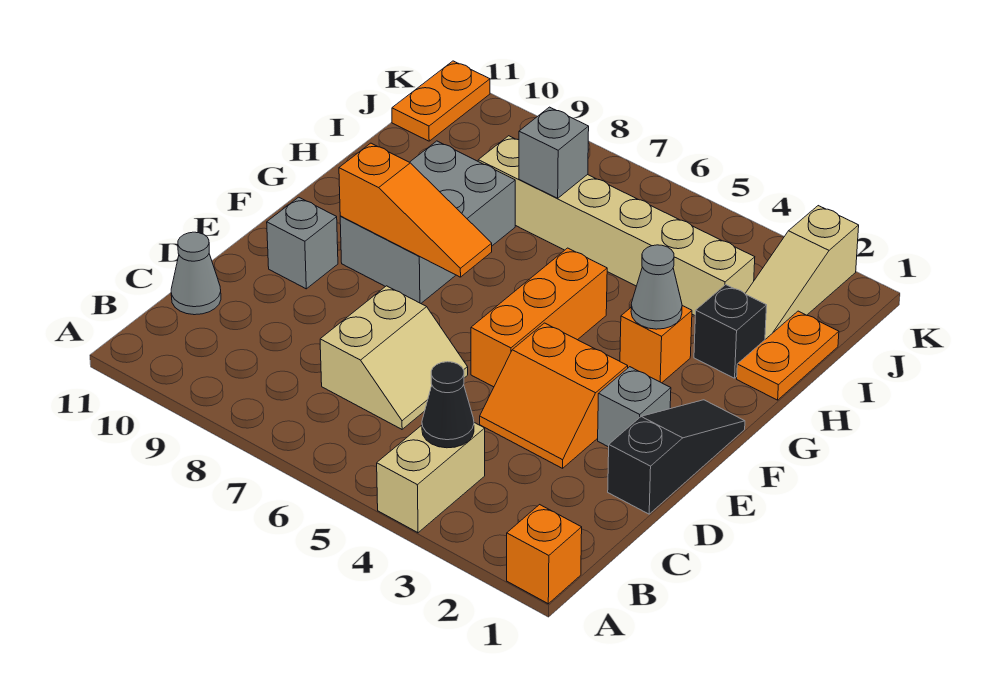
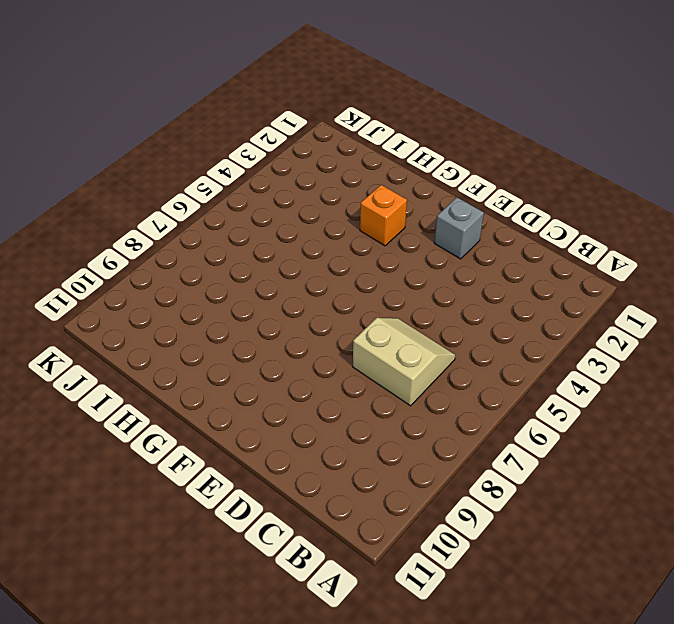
none -> orange 1x1 brick [507,505,582,604]
none -> tan 1x2 brick [377,423,485,533]
none -> grey 1x1 cone [171,232,221,315]

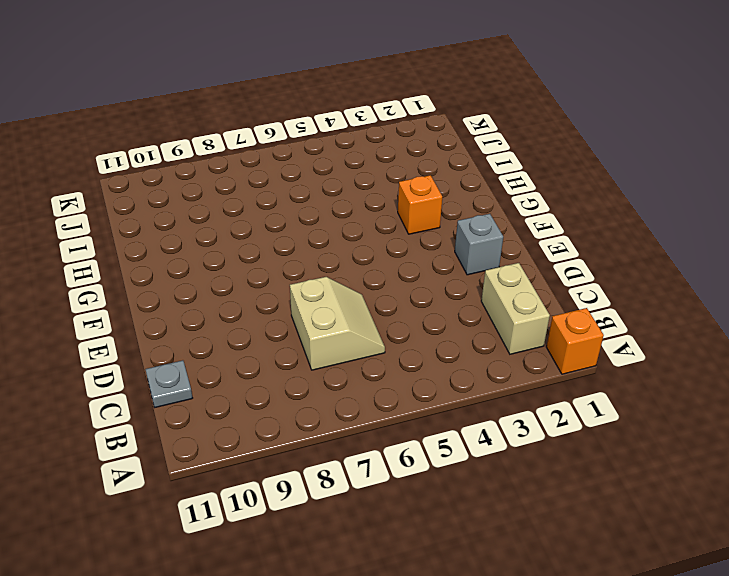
tan 1x2 brick [481,263,550,354] -> tan 1x2 brick moved to [377,423,485,533]
grey 1x1 plate [146,360,192,407] -> grey 1x1 cone [171,232,221,315]
none -> black 1x3 slope [608,400,745,514]
none -> orange 2x2 slope [480,323,628,468]
none -> orange 1x3 brick [471,248,607,387]

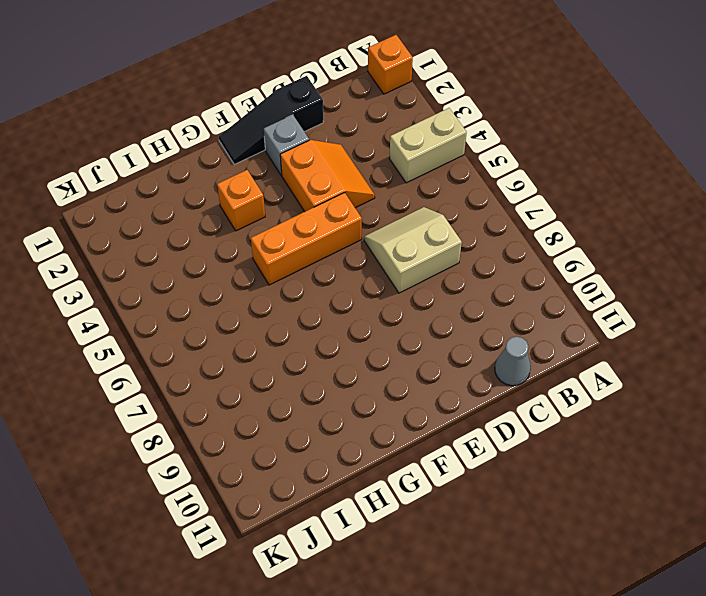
none -> grey 1x1 brick [267,197,338,289]
none -> grey 2x3 brick [340,141,515,303]
none -> orange 1x2 plate [737,311,839,400]

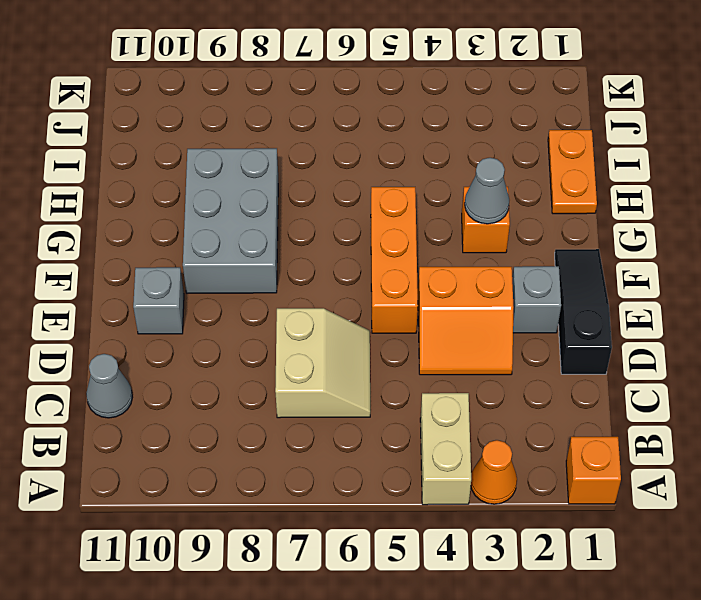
orange 1x1 cone [471,440,517,504] -> none
none -> black 1x1 brick [694,285,767,378]
none -> tan 1x3 slope [745,206,859,339]
none -> tan 1x6 brick [478,136,755,315]

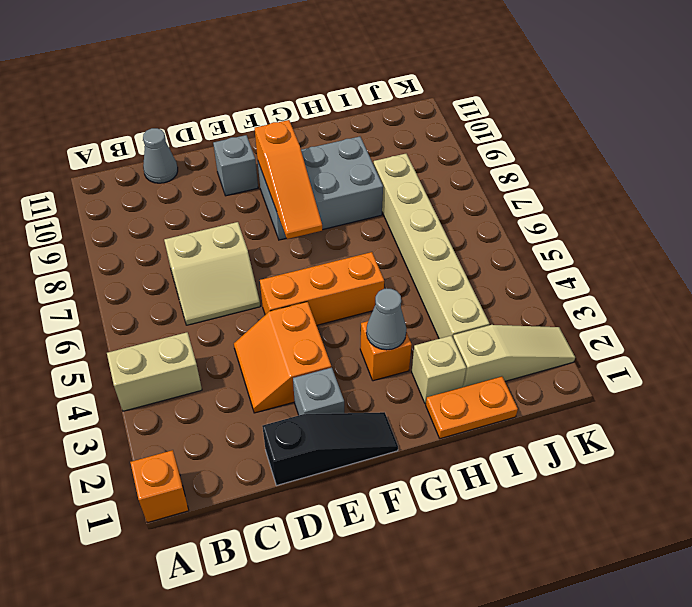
tan 1x1 brick [412,336,466,404] -> black 1x1 brick [694,285,767,378]
tan 1x3 slope [453,325,575,387] -> tan 1x3 slope turned to [745,206,859,339]
none -> orange 1x2 plate [392,61,490,141]
none -> black 1x1 cone [422,362,474,448]
none -> grey 1x1 brick [519,107,589,198]

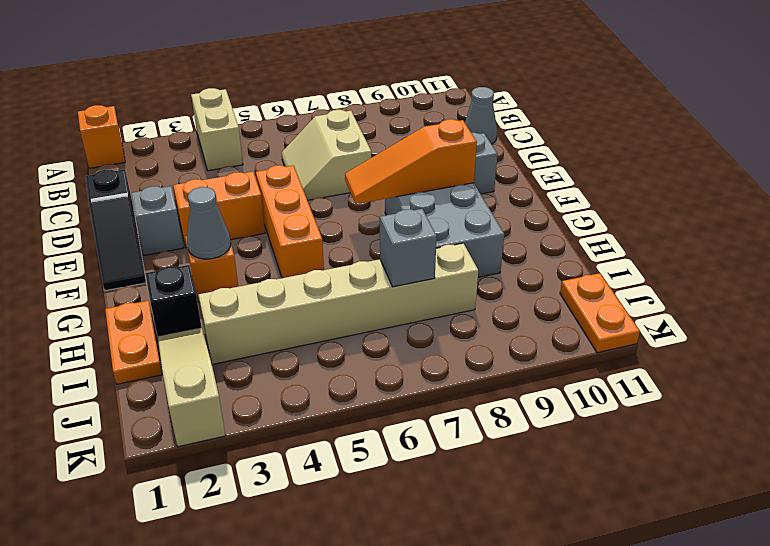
none -> black 1x1 cone [422,362,474,448]

